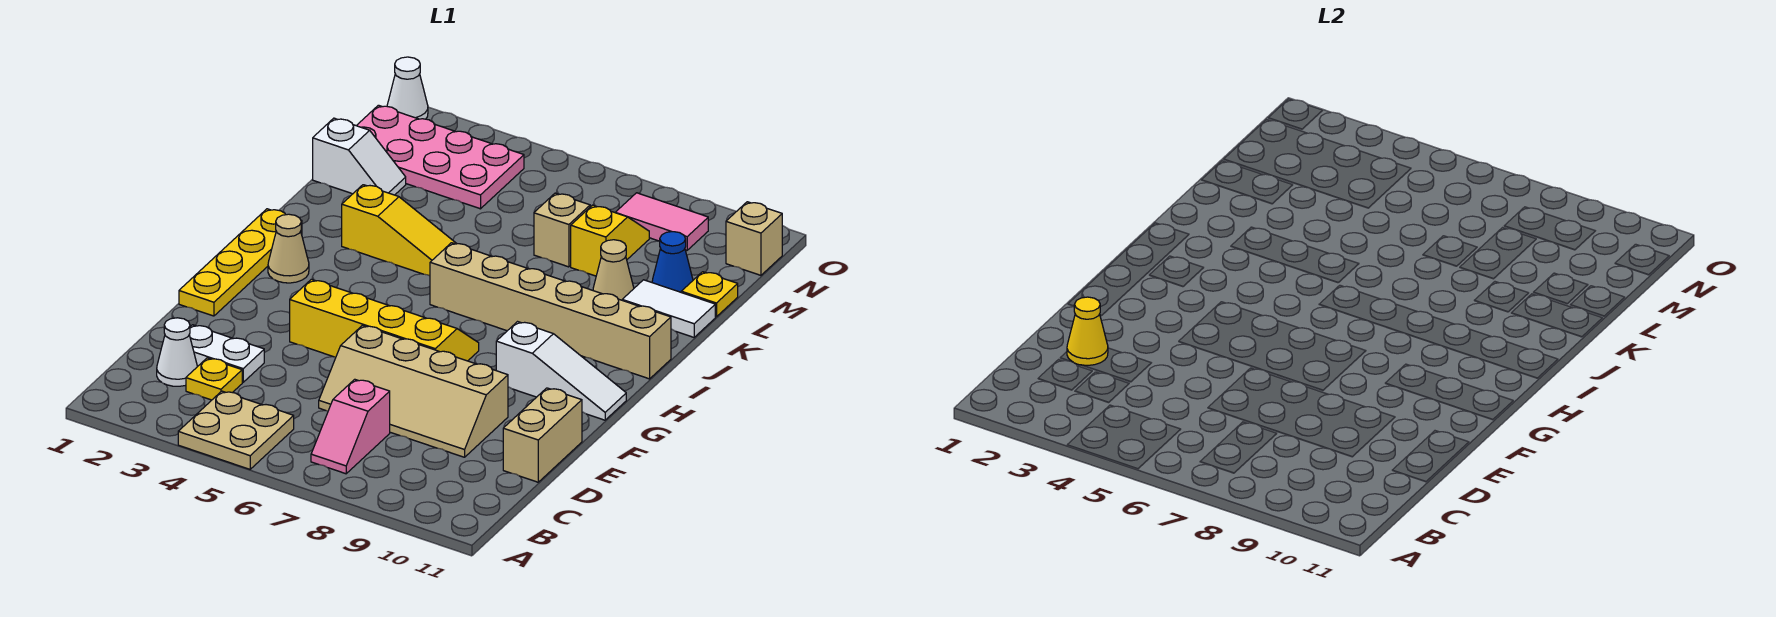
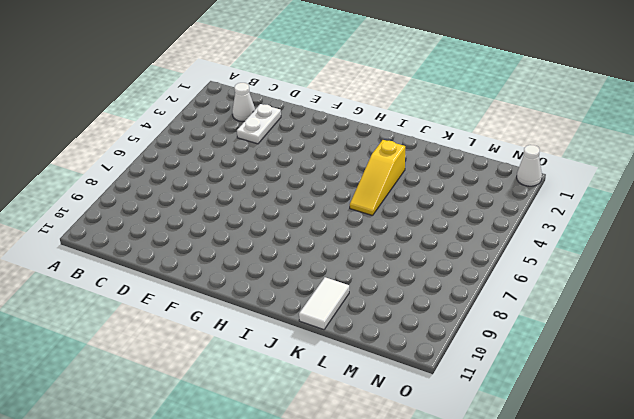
none -> tan 2x2 plate [178,391,294,469]
none -> pink 1x2 slope [311,379,390,474]
none -> yellow 1x1 plate [186,358,242,400]

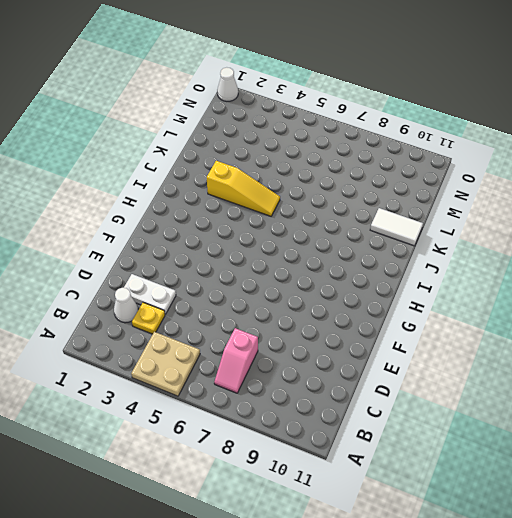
none -> tan 2x4 slope [319,325,508,457]
none -> tan 1x2 brick [503,388,582,482]
none -> yellow 1x4 plate [179,209,302,316]

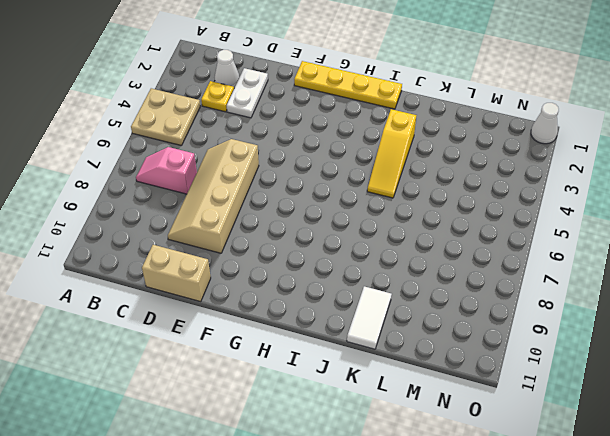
none -> yellow 2x4 slope [290,279,479,361]
none -> white 1x3 slope [496,322,626,420]
none -> tan 1x1 cone [268,214,309,283]

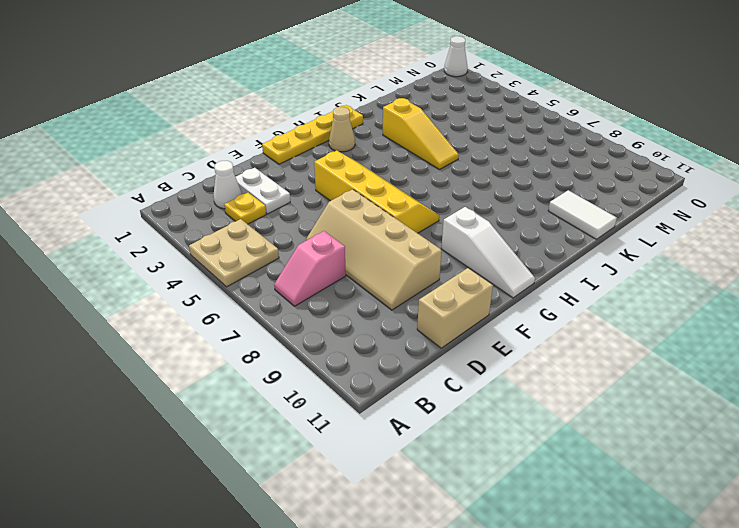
none -> tan 1x6 brick [430,243,671,379]
none -> tan 1x1 cone [593,240,634,300]
none -> white 1x2 slope [313,118,406,195]

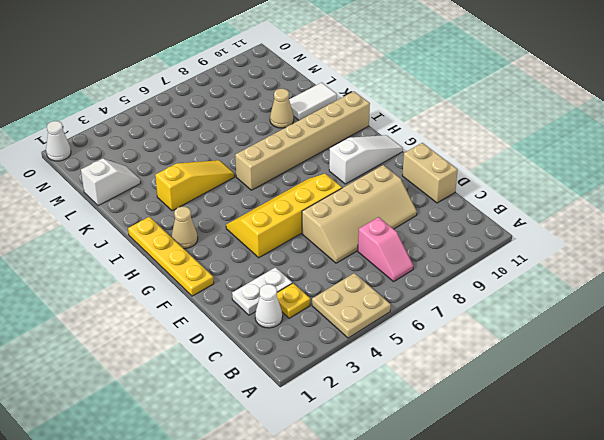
none -> tan 1x1 brick [534,193,590,267]
none -> yellow 1x2 slope [571,205,649,276]
none -> blue 1x1 cone [652,232,693,292]

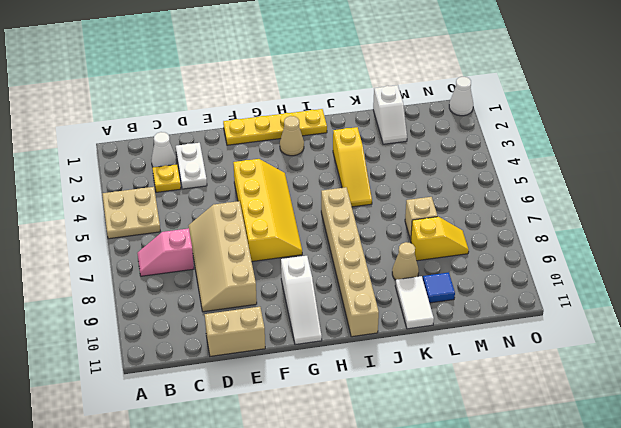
blue 1x1 tile [423,272,455,303] -> blue 1x1 cone [652,232,693,292]
none -> yellow 1x1 plate [681,272,738,317]
none -> pink 2x4 plate [357,105,524,209]
none -> pink 1x2 tile [615,193,708,250]

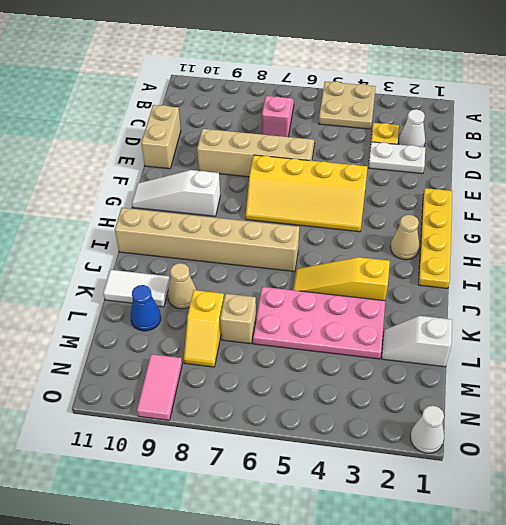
pink 2x4 plate [253,287,385,359] -> pink 2x4 plate moved to [357,105,524,209]
pink 1x2 tile [137,354,182,420] -> pink 1x2 tile turned to [615,193,708,250]
none -> yellow 1x1 plate [681,272,738,317]
none -> tan 1x1 brick [726,202,782,275]
none -> yellow 1x1 cone [1067,297,1108,365]

